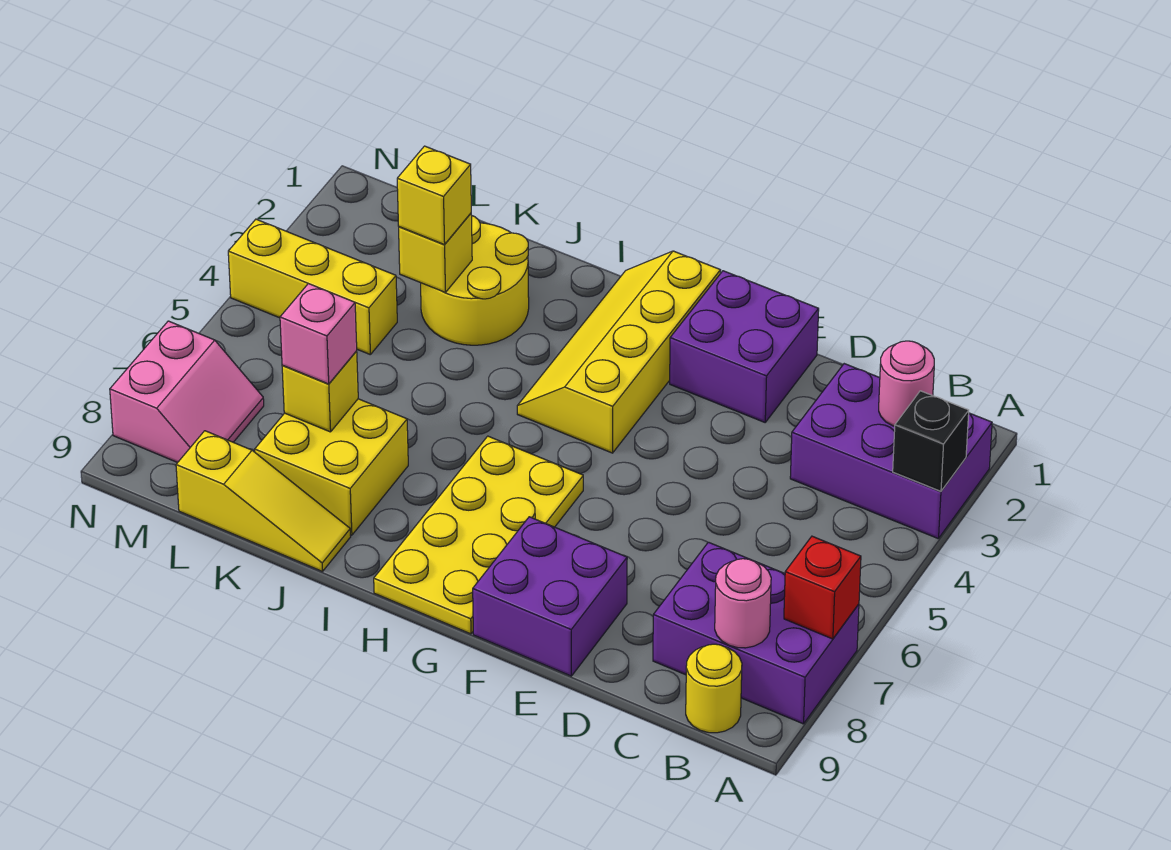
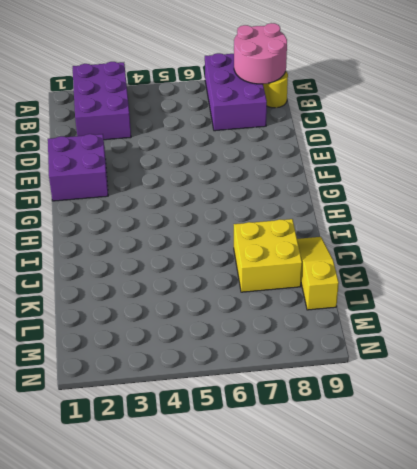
pink 2x2 round brick [234,23,287,84] -> pink 1x1 round brick [715,559,771,648]
none -> purple 2x2 brick [473,517,627,676]
none -> yellow 2x4 slope [517,251,720,453]
none -> yellow 2x4 plate [374,436,583,634]

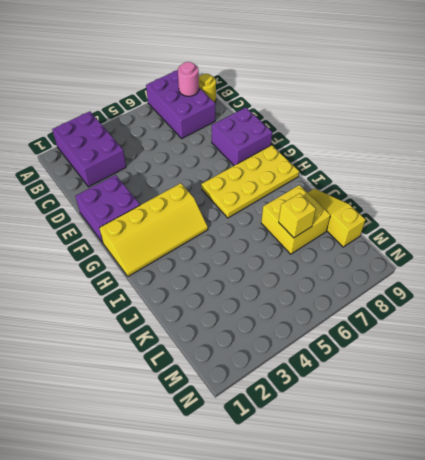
none -> yellow 2x2 round brick [421,216,529,345]
none -> yellow 1x3 brick [228,219,397,354]
none -> pink 2x2 slope [110,321,264,463]

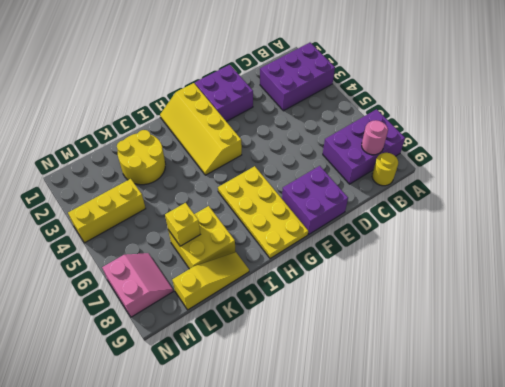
none -> black 1x1 brick [893,391,969,491]
none -> red 1x1 brick [784,536,861,639]
none -> pink 1x1 round brick [879,341,934,426]

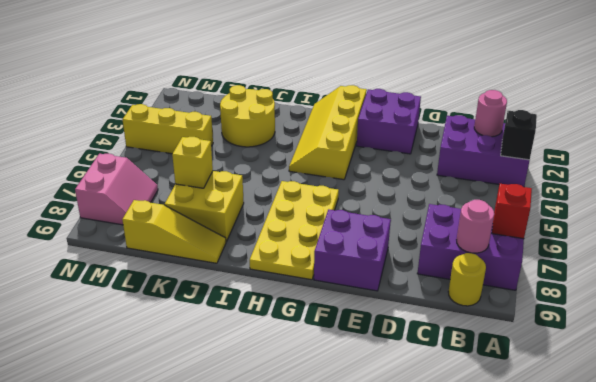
none -> yellow 1x1 brick [399,213,472,293]
none -> yellow 1x1 brick [397,146,471,245]
none -> pink 1x1 brick [280,284,357,384]

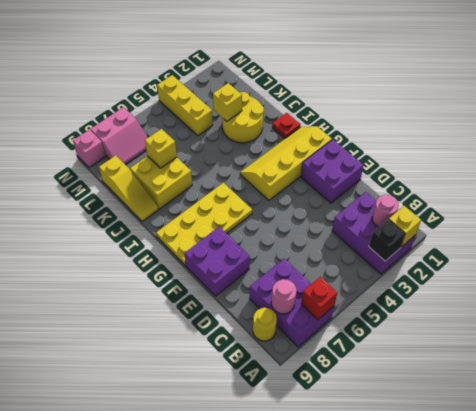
yellow 1x1 brick [389,206,421,247] -> yellow 1x1 brick moved to [397,146,471,245]
red 1x1 plate [272,113,301,138] -> none
pink 1x1 brick [73,130,105,168] -> pink 1x1 brick moved to [280,284,357,384]

